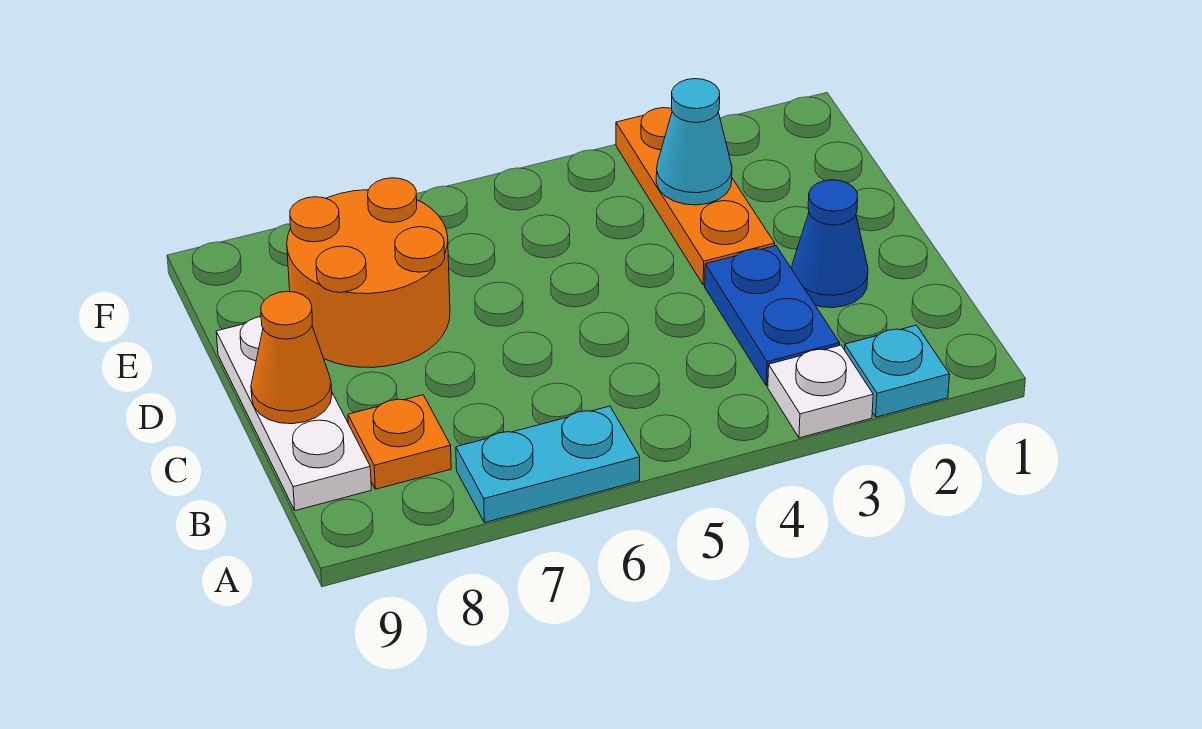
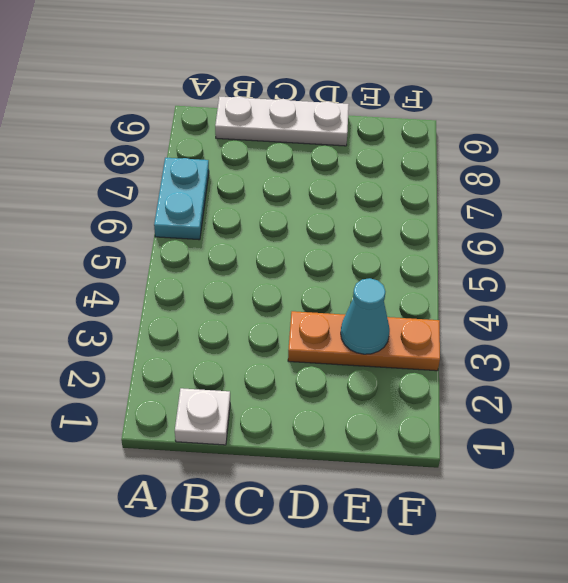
white 1x1 plate [175,388,230,445] -> white 1x1 plate moved to [768,345,873,438]
none -> cyan 1x1 plate [845,325,950,417]
none -> blue 1x2 plate [705,246,840,386]

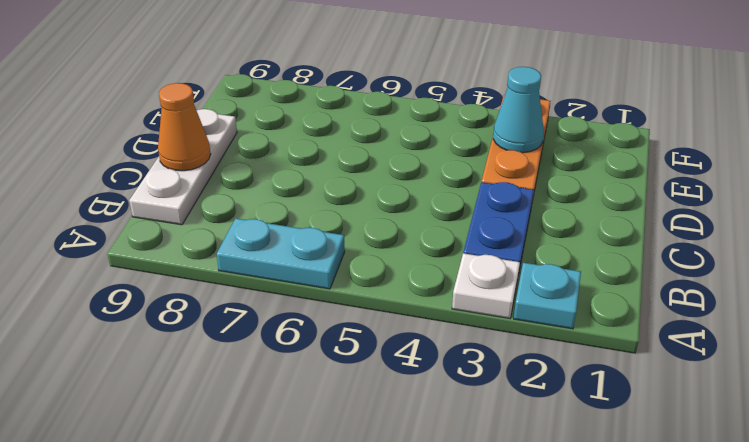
none -> orange 1x1 plate [348,395,451,489]
none -> blue 1x1 cone [792,180,868,308]

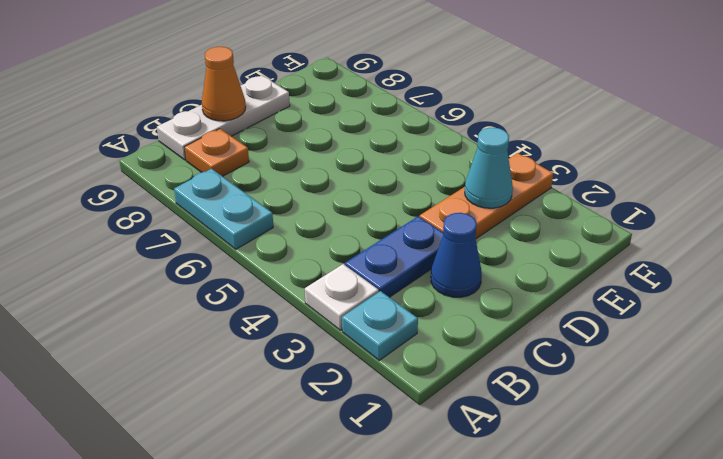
none -> orange 2x2 round brick [287,178,450,368]

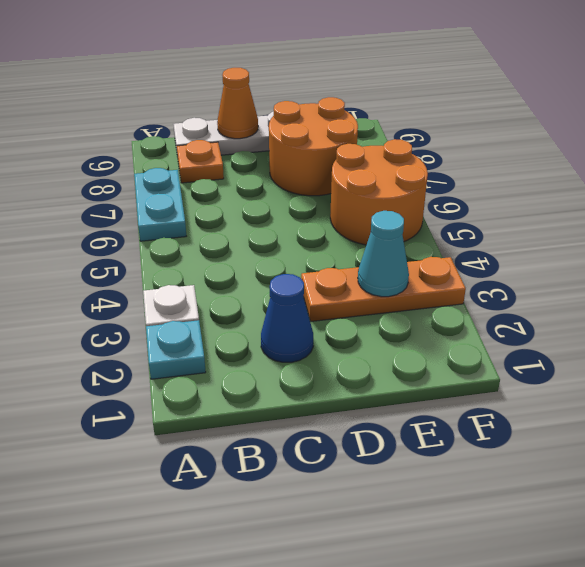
orange 2x2 round brick [330,139,428,245] -> none
none -> blue 1x2 plate [705,246,840,386]

